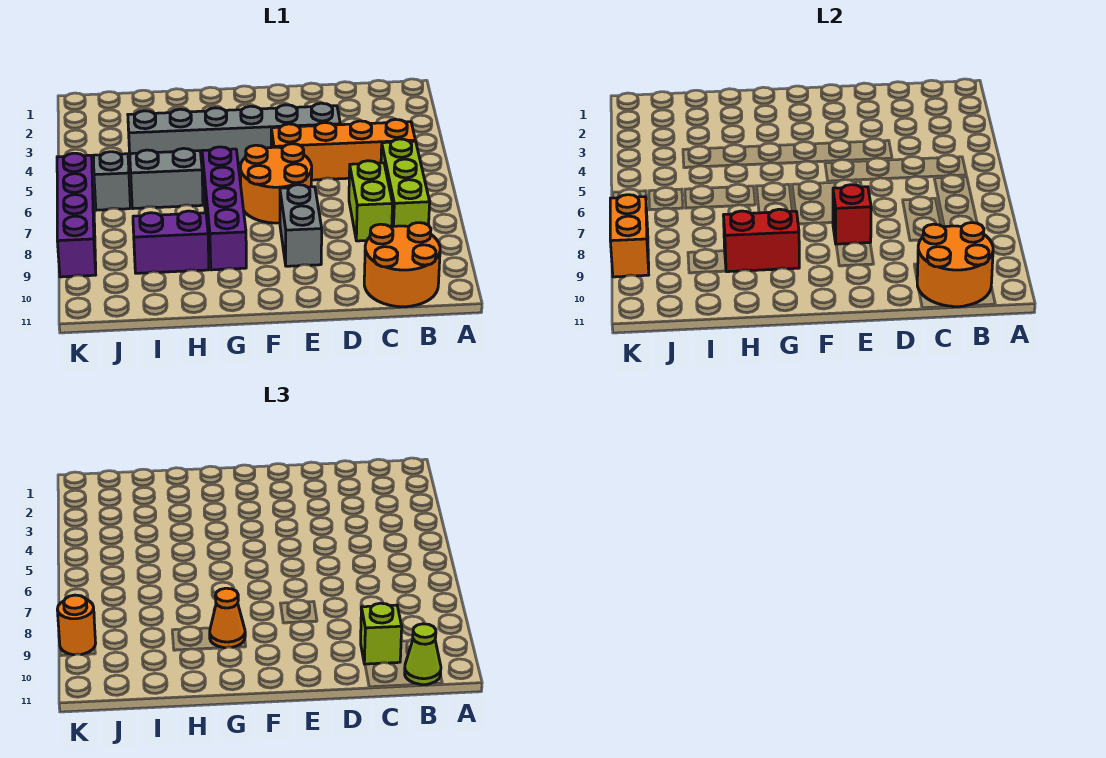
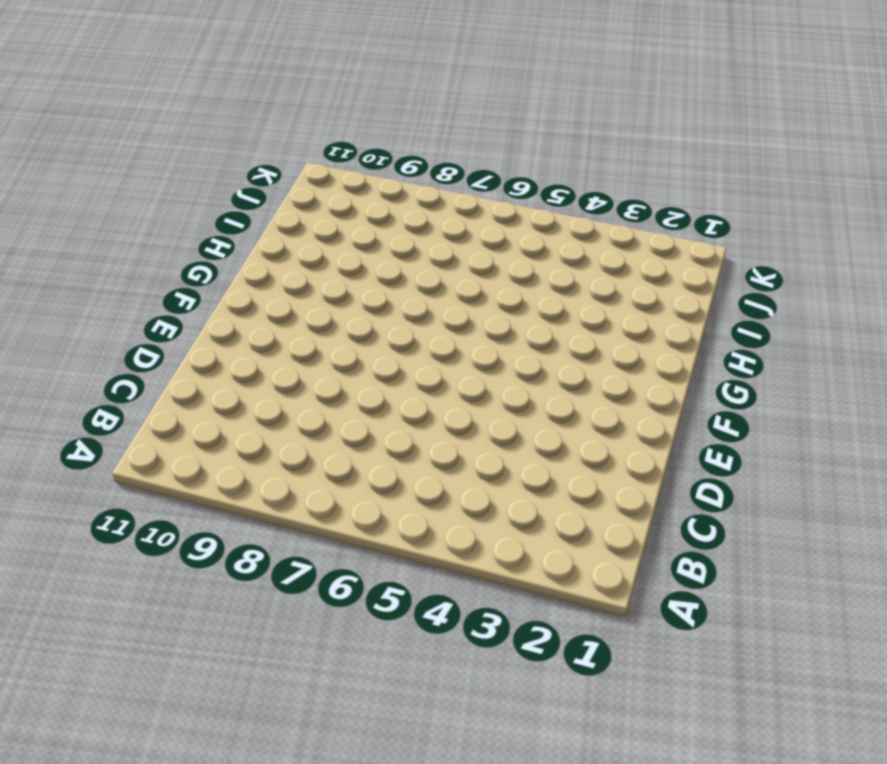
none -> orange 1x4 brick [271,119,415,180]
none -> lime 1x3 brick [381,139,430,227]
none -> orange 2x2 round brick [364,223,440,307]

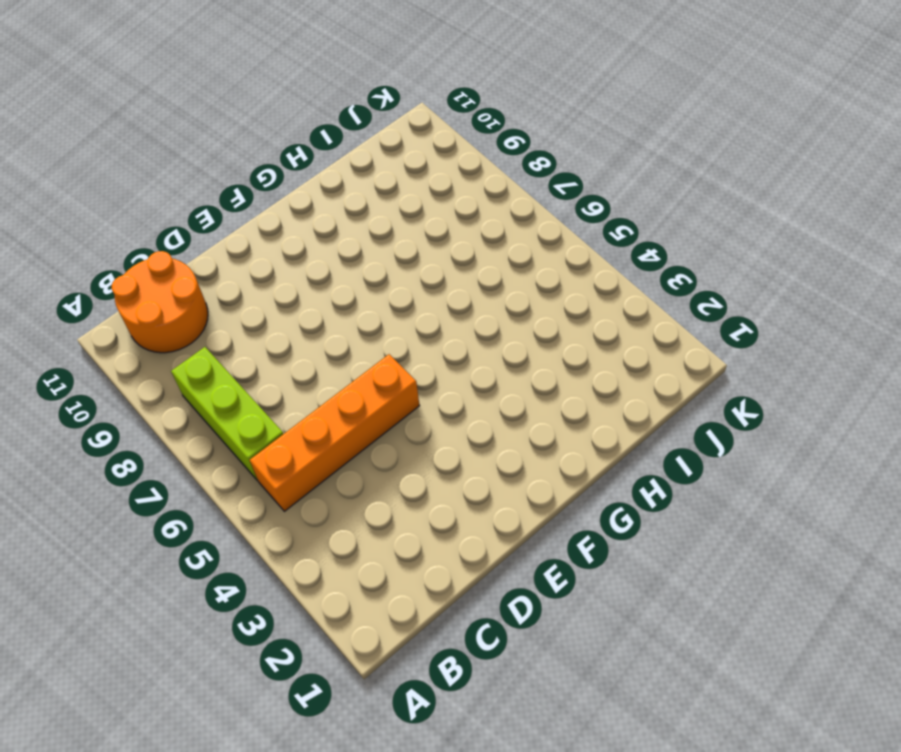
none -> lime 1x2 brick [349,161,393,241]
none -> grey 1x6 brick [128,103,340,163]
none -> orange 2x2 round brick [240,144,312,223]

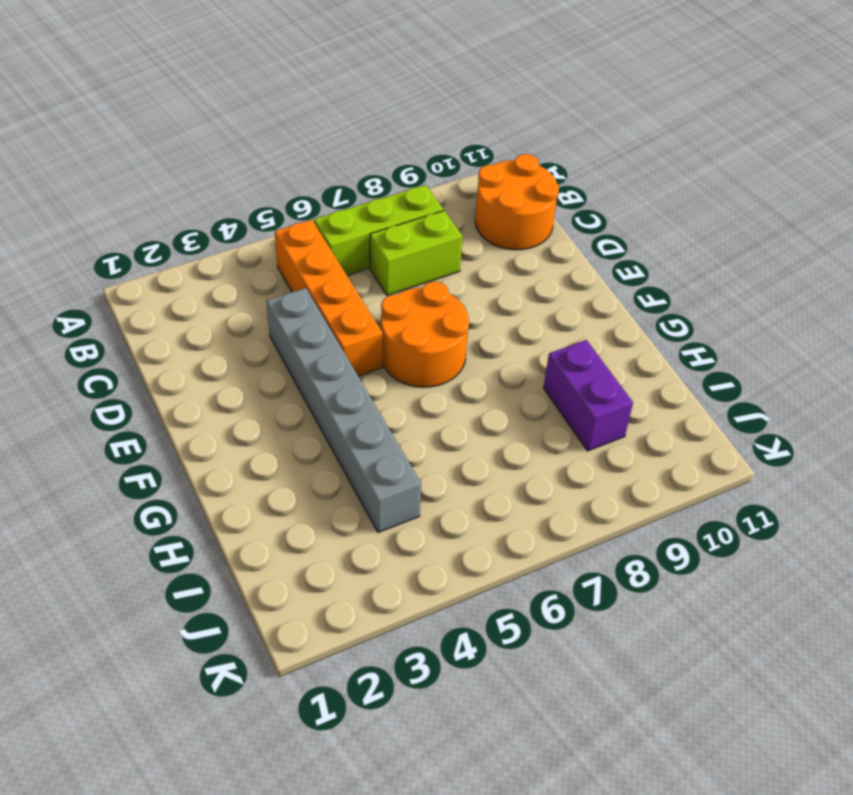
none -> grey 1x2 brick [280,185,322,266]
none -> purple 1x4 brick [202,147,246,270]
none -> grey 1x2 brick [130,148,203,209]

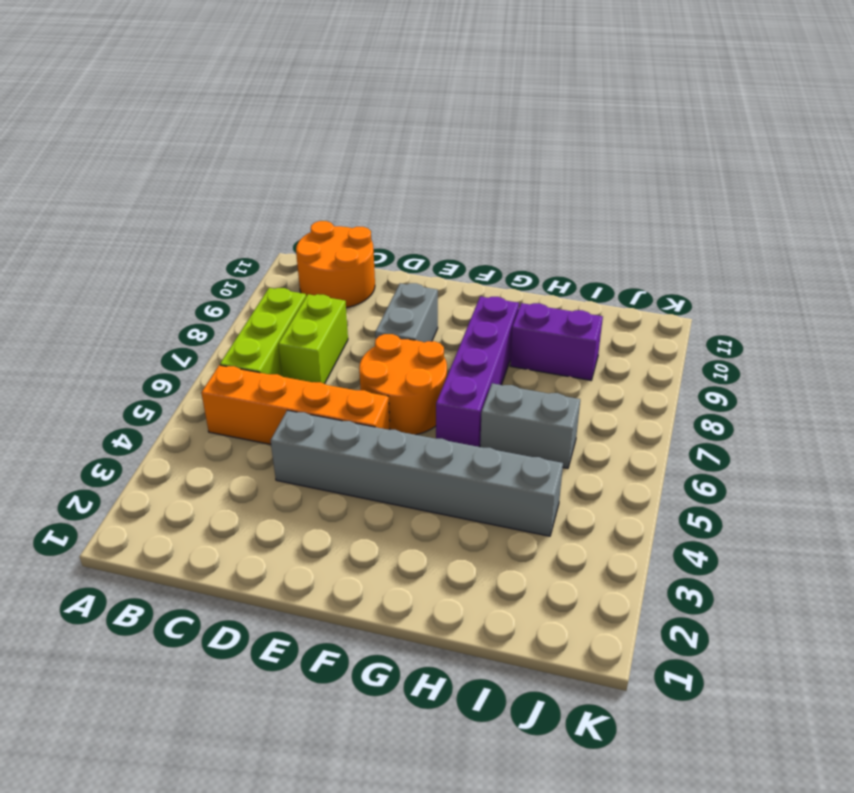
none -> grey 1x1 brick [93,152,130,210]
none -> purple 1x4 brick [57,153,96,277]
none -> orange 2x2 round brick [917,222,993,307]

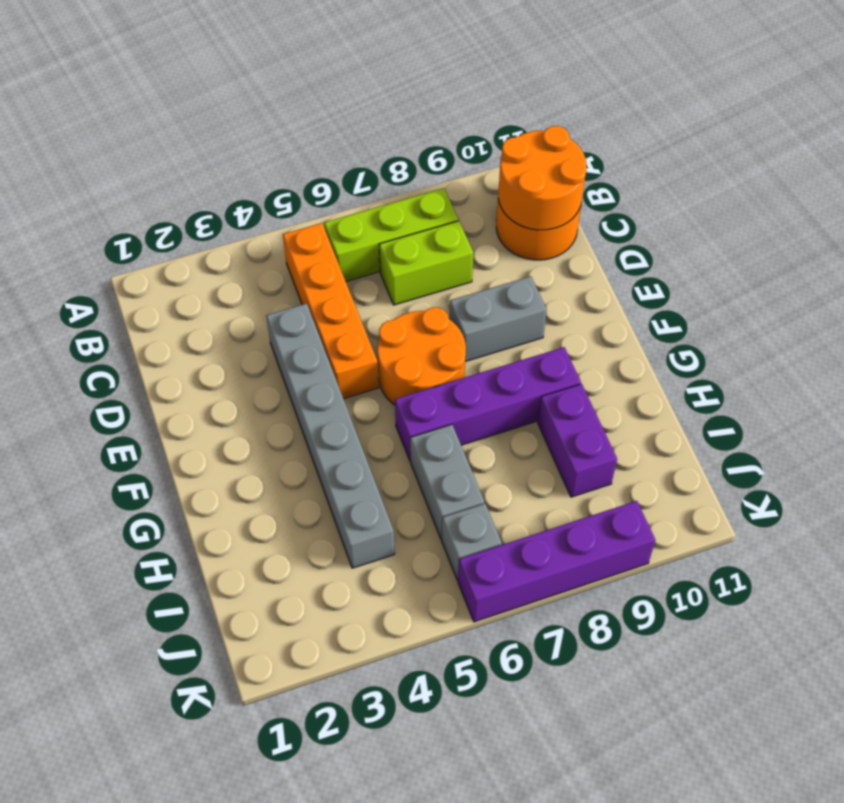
none -> red 1x1 brick [833,185,871,244]
none -> red 1x2 brick [723,209,799,272]
none -> orange 1x2 brick [610,195,649,277]

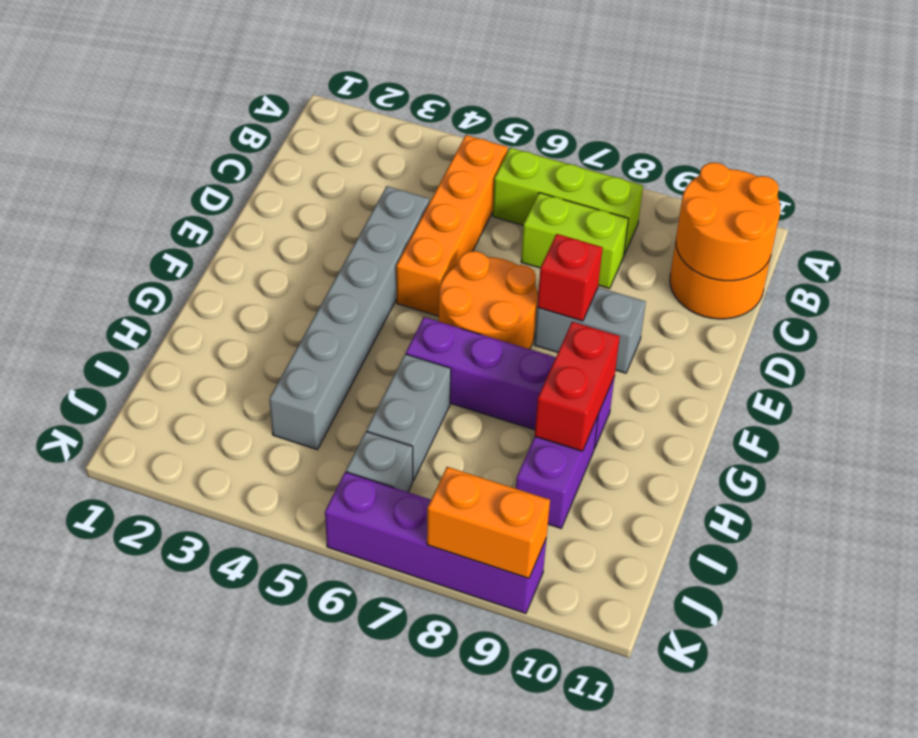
none -> lime 1x1 cone [405,624,441,685]
none -> lime 1x1 brick [361,603,402,664]
none -> orange 1x1 cone [210,588,245,648]

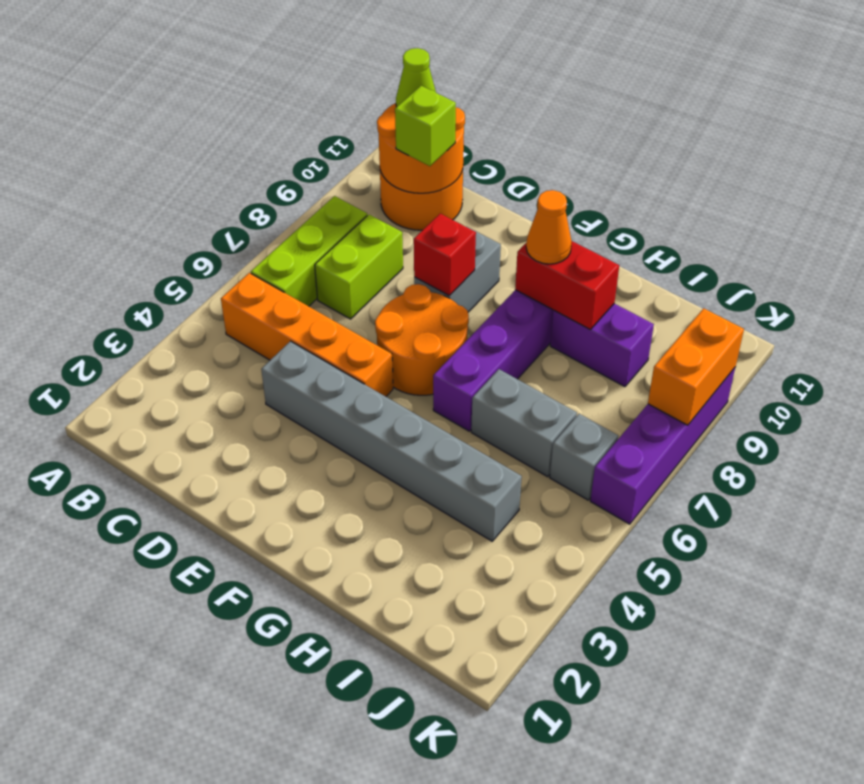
none -> orange 1x1 round brick [57,595,96,655]

